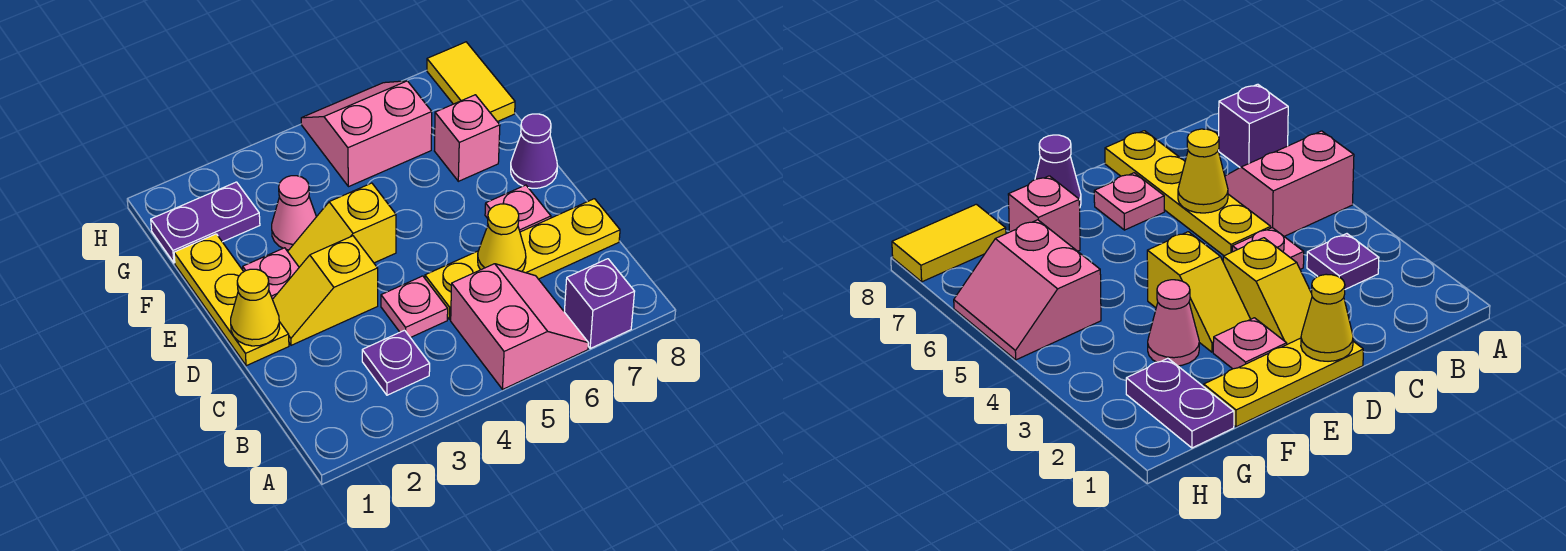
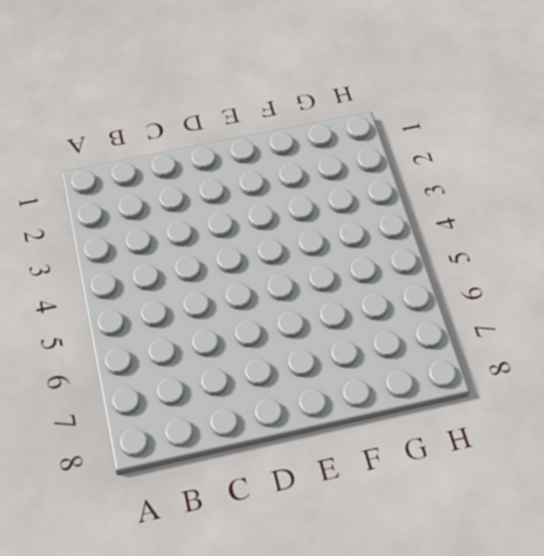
none -> pink 2x2 slope [451,264,588,389]
none -> purple 1x1 brick [564,259,635,349]
none -> purple 1x1 plate [362,330,430,395]

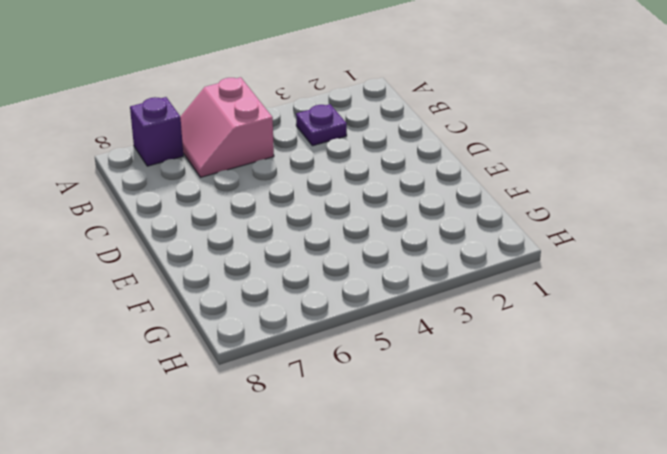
none -> pink 1x1 plate [381,276,448,338]
none -> yellow 1x4 plate [425,199,620,320]
none -> yellow 1x3 plate [174,234,289,366]

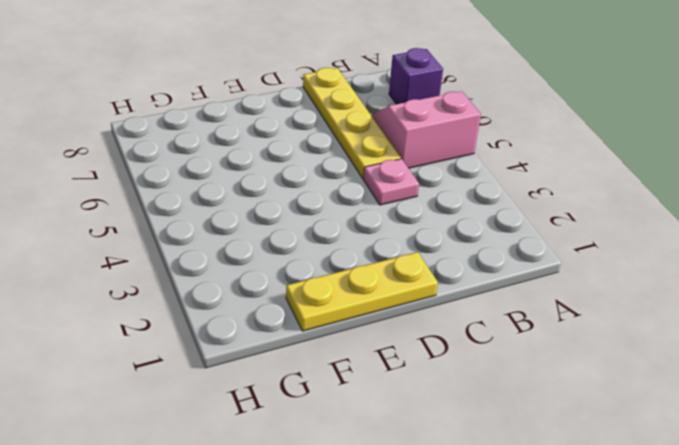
none -> purple 1x1 plate [362,330,430,395]
none -> yellow 1x2 slope [272,236,378,345]
none -> pink 1x1 plate [485,185,551,232]

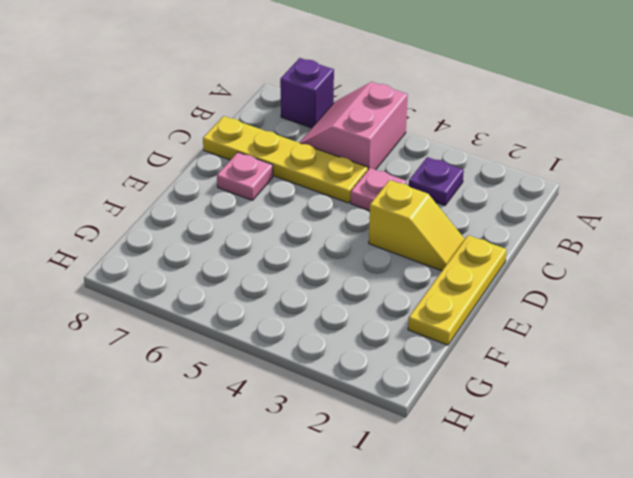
none -> pink 1x1 plate [243,248,299,299]
none -> yellow 1x2 slope [288,183,396,267]
none -> purple 1x1 cone [511,114,557,188]

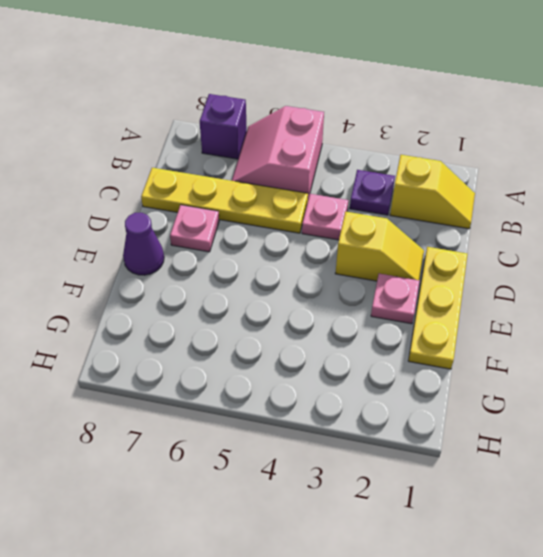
yellow 1x2 slope [390,155,475,229] -> yellow 1x2 slope moved to [288,183,396,267]
none -> pink 1x1 cone [272,176,316,250]
none -> pink 1x1 brick [435,95,500,181]
none -> purple 1x2 plate [151,182,260,263]

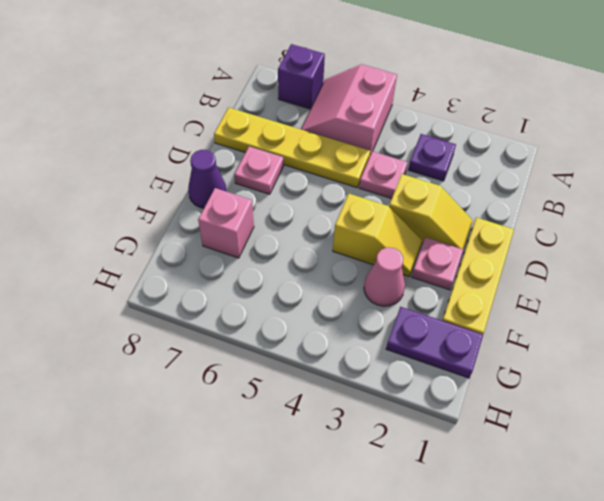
none -> pink 2x2 slope [301,81,432,187]
none -> yellow 1x2 tile [427,42,515,122]
none -> yellow 1x1 cone [478,204,526,272]

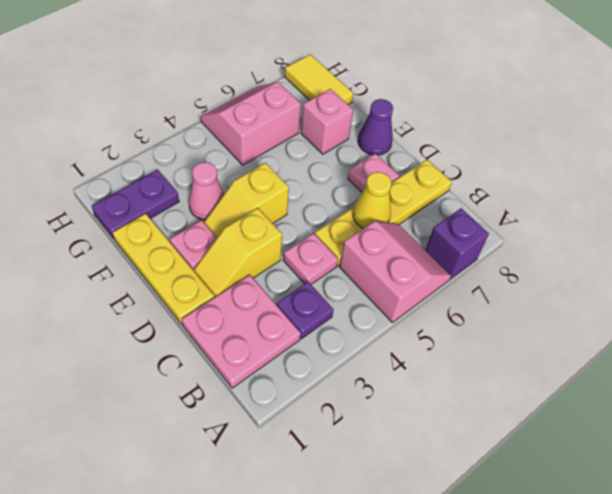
pink 2x2 plate [182,275,301,388] -> none
none -> yellow 1x1 cone [231,269,280,346]

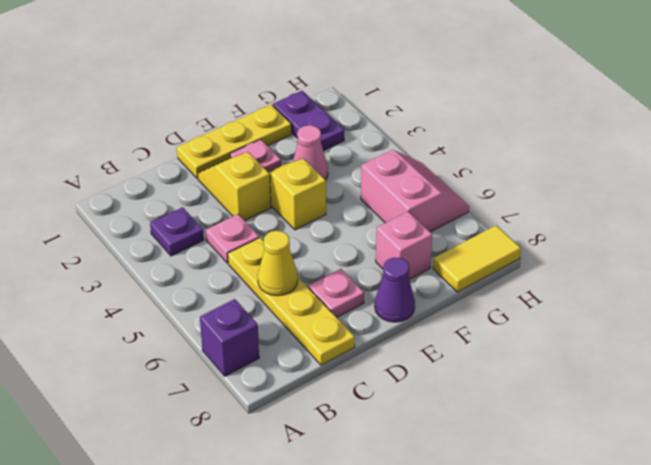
none -> pink 2x2 slope [451,264,588,389]
none -> yellow 1x1 cone [231,269,280,346]

